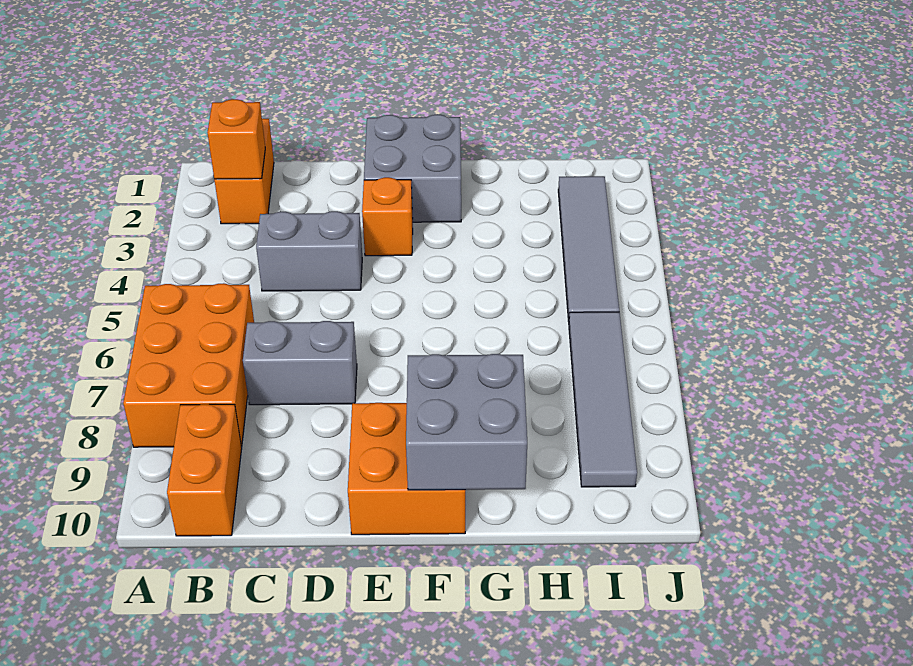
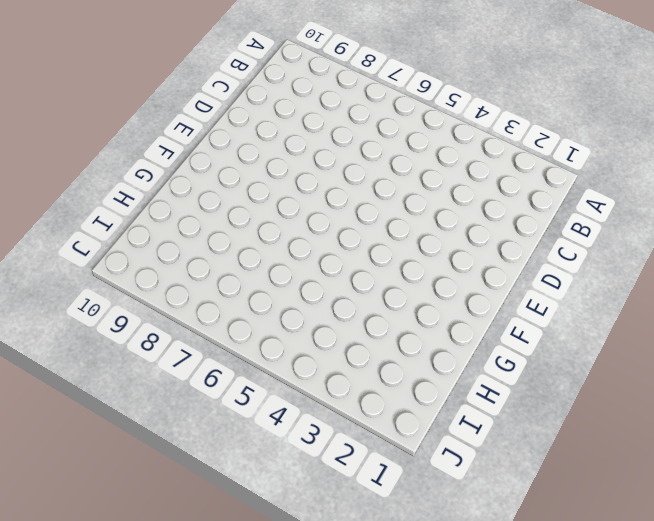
none -> orange 2x3 brick [123,283,254,447]
none -> orange 1x2 brick [214,119,274,224]
none -> orange 1x2 brick [167,404,242,536]

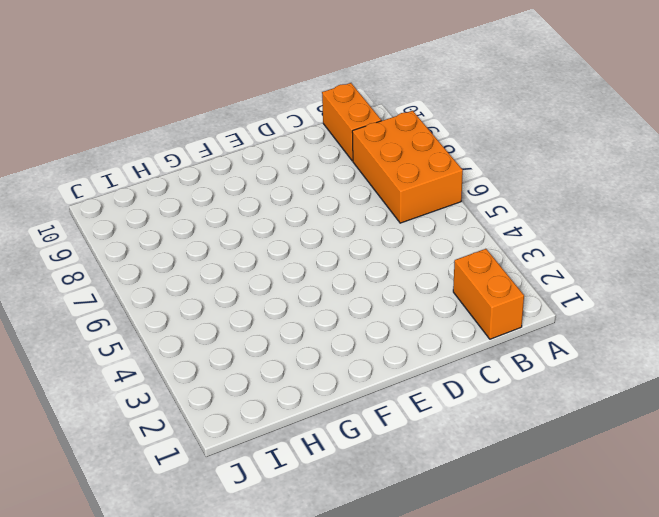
none -> grey 1x2 brick [256,211,362,291]
none -> grey 1x2 brick [243,321,357,405]
none -> grey 2x2 brick [364,115,461,222]

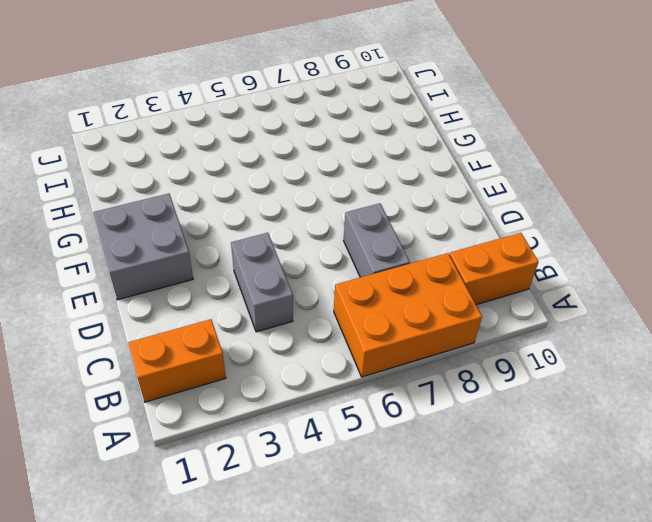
none -> orange 1x1 brick [362,177,413,256]
none -> orange 2x2 brick [348,403,465,535]
none -> grey 1x4 tile [558,176,619,322]

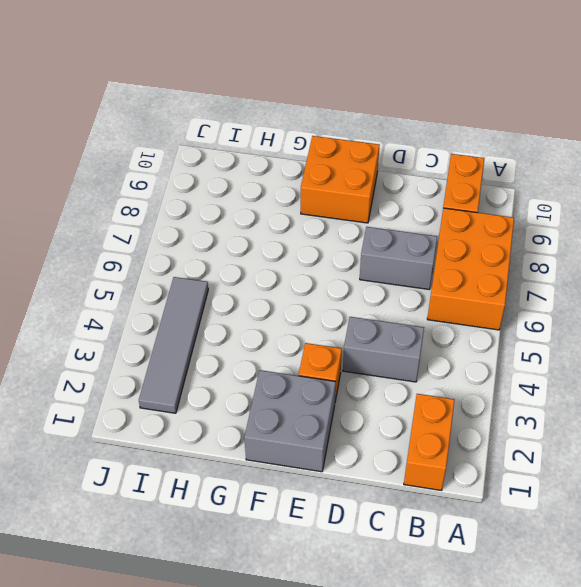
none -> grey 1x4 tile [569,312,637,487]
none -> orange 1x1 brick [207,99,265,179]
none -> grey 2x2 brick [406,354,527,490]

